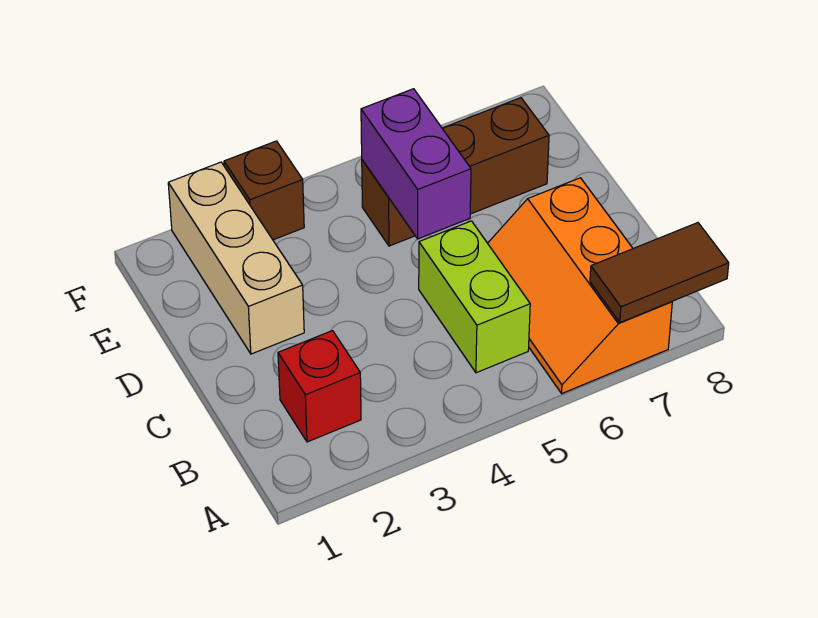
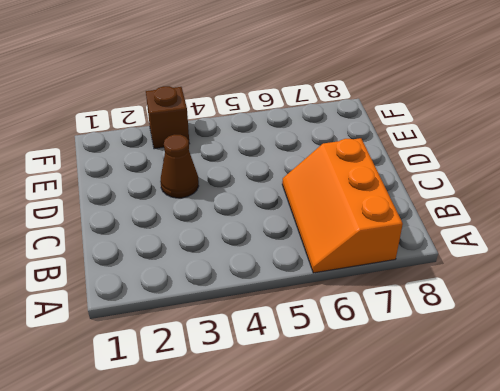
brown 1x1 cone [160,135,199,198] -> none
none -> red 1x1 brick [278,331,361,442]
none -> lime 1x2 brick [419,221,530,373]

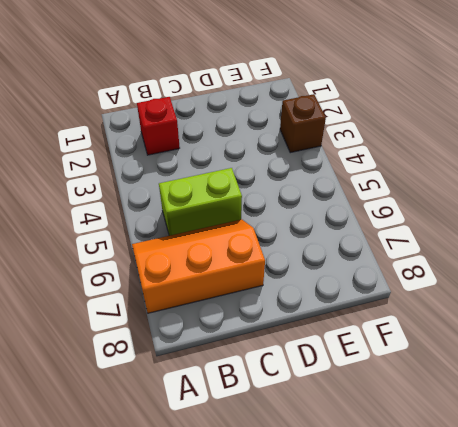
none -> tan 1x3 brick [168,162,304,354]
none -> brown 1x3 brick [362,98,549,246]

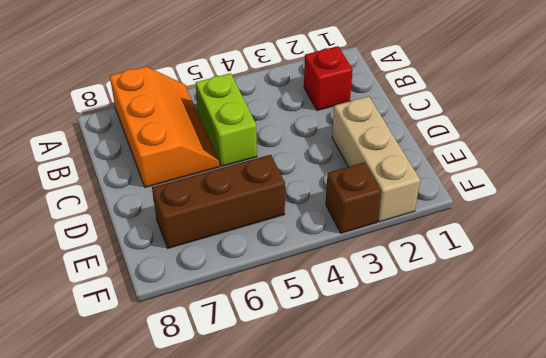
none -> brown 1x2 tile [590,223,729,323]
none -> purple 1x2 brick [361,89,471,239]

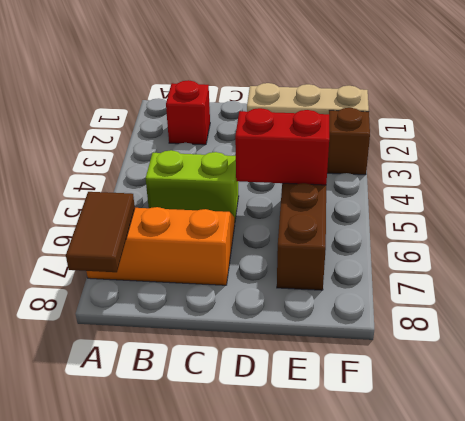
red 1x2 brick [235,108,329,185] -> purple 1x2 brick [361,89,471,239]

